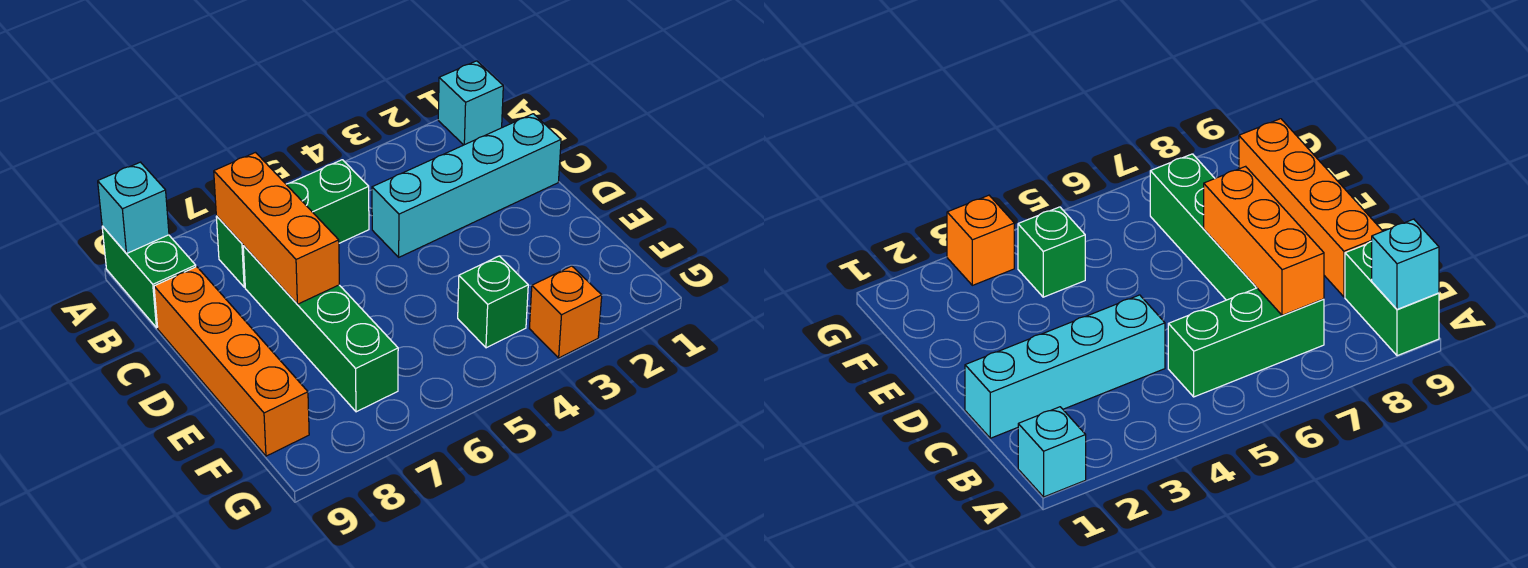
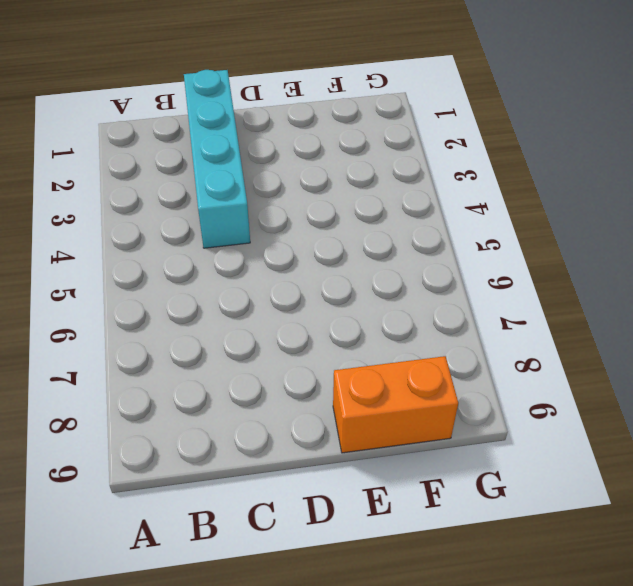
orange 1x2 brick [333,356,458,453] -> orange 1x4 brick [154,267,309,456]
none -> cyan 1x1 brick [438,61,503,145]
none -> green 1x2 brick [102,226,196,328]

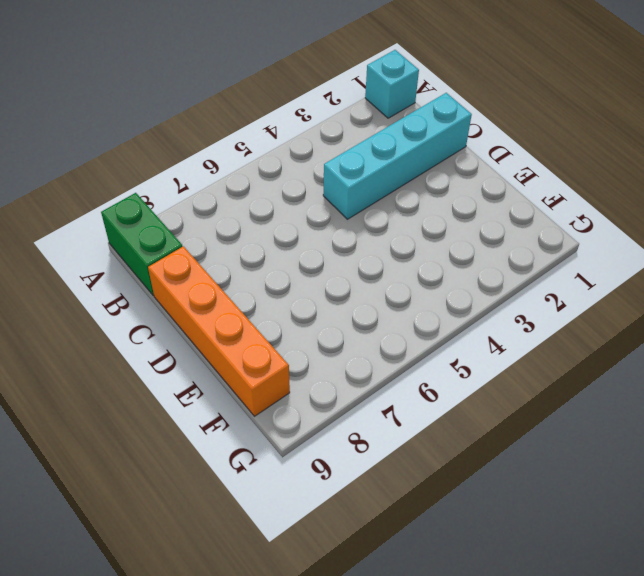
none -> green 1x3 brick [216,160,369,287]
none -> green 1x4 brick [243,246,398,412]

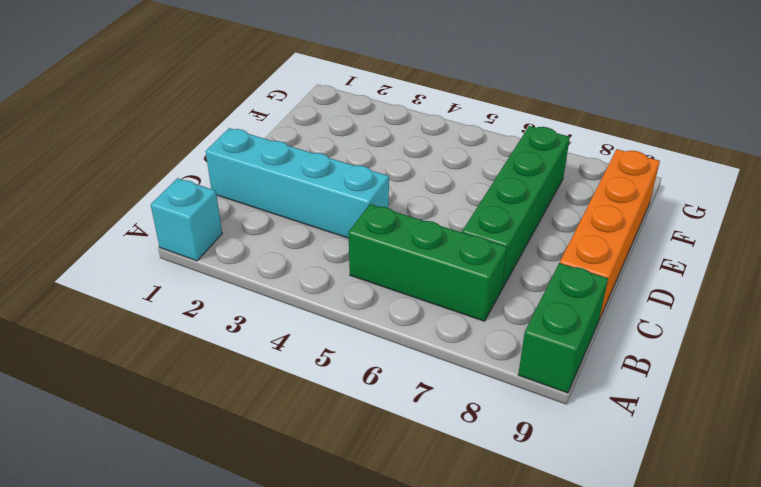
none -> green 1x1 brick [458,256,528,348]
none -> orange 1x1 brick [529,266,602,358]

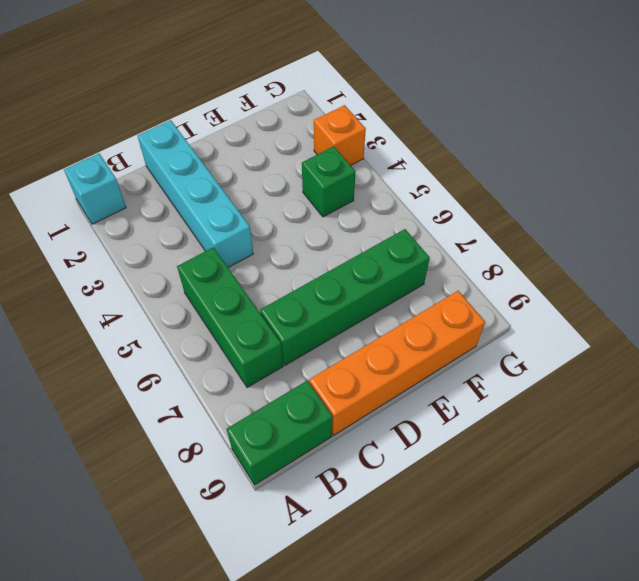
none -> cyan 1x1 brick [98,162,169,254]
none -> orange 1x3 brick [214,153,339,304]

